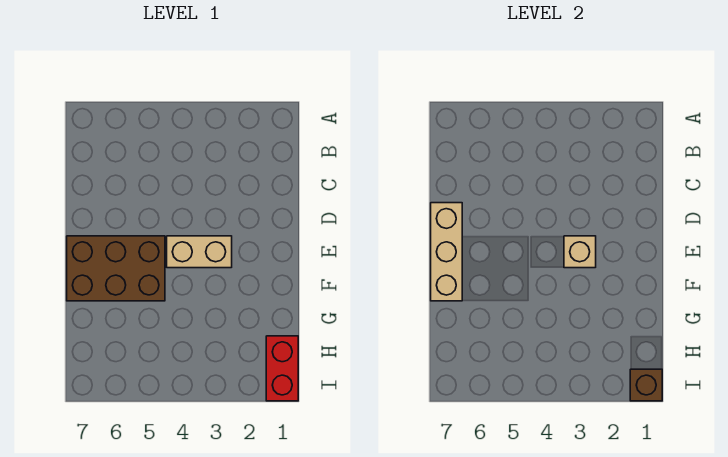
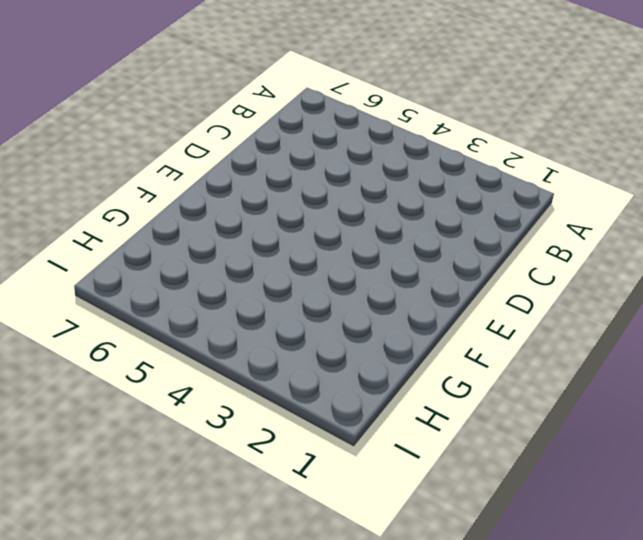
none -> tan 1x2 brick [167,236,232,268]
none -> brown 2x3 brick [67,236,165,301]

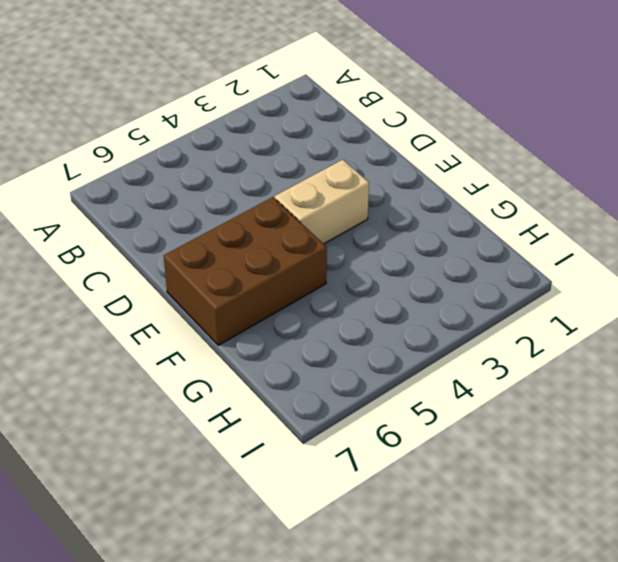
none -> red 1x2 brick [266,336,298,401]
none -> tan 1x3 brick [431,203,462,301]

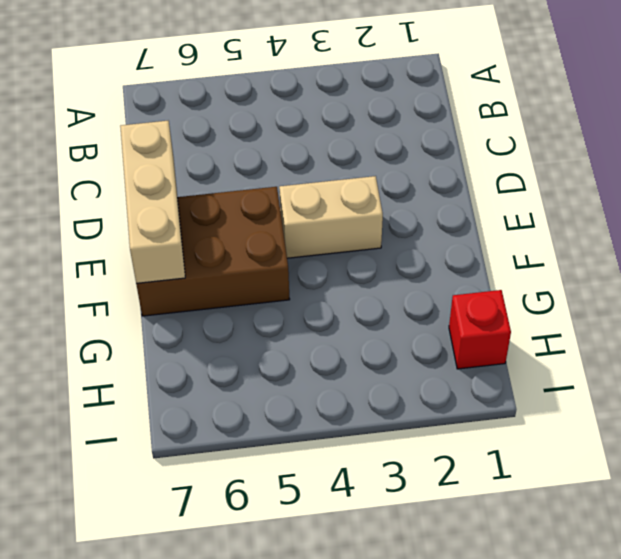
red 1x1 brick [449,290,511,369] -> red 1x2 brick [266,336,298,401]
none -> tan 1x1 brick [564,236,596,268]
none -> brown 1x1 brick [630,369,662,401]

